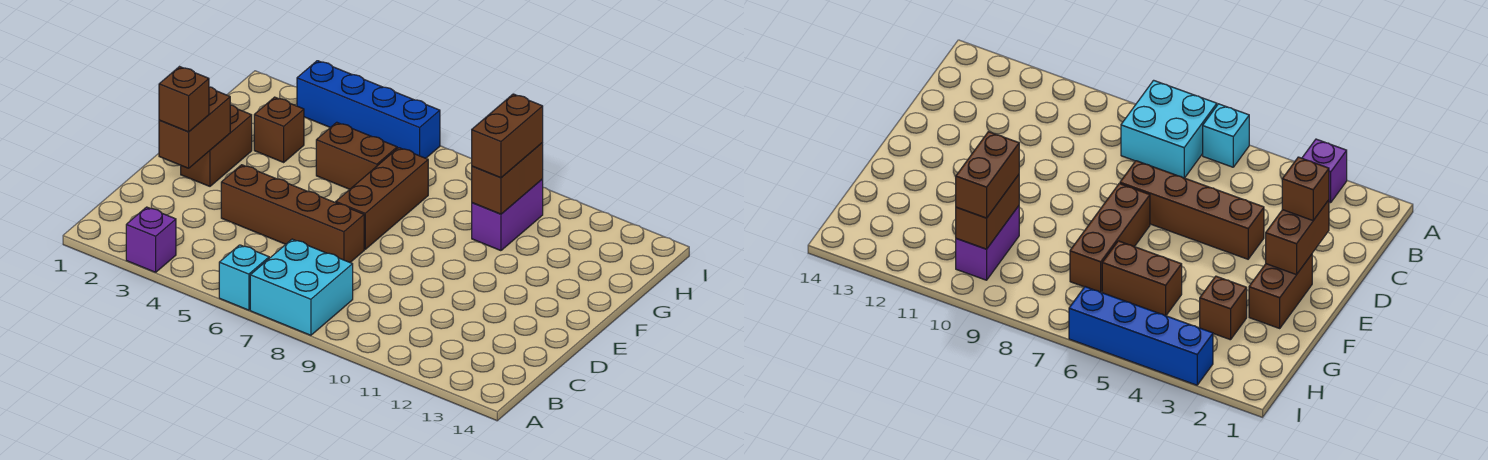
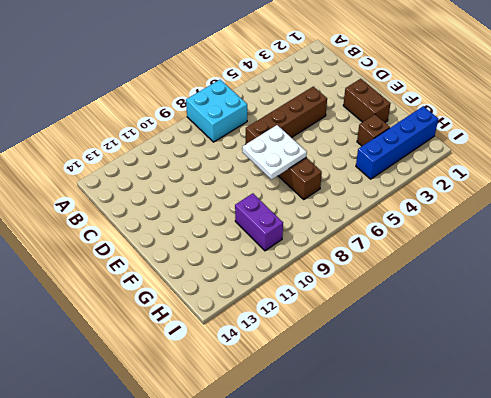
white 2x2 plate [242,125,307,180] -> none
blue 1x4 brick [356,106,438,179] -> blue 1x4 brick moved to [297,61,440,158]
none -> purple 1x1 brick [126,207,176,272]
none -> cyan 1x1 brick [219,245,269,310]
none -> brown 1x2 brick [316,122,397,189]

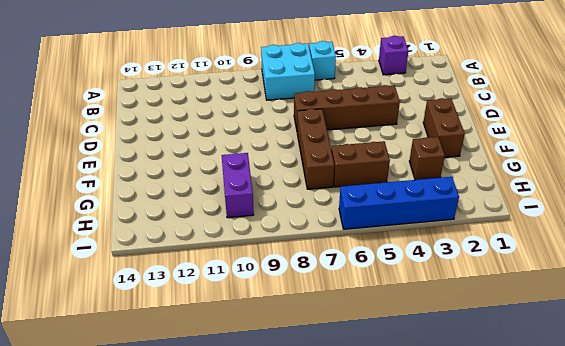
none -> brown 1x2 brick [159,87,230,168]
none -> brown 1x2 brick [472,143,543,214]
none -> brown 1x1 brick [159,67,209,132]

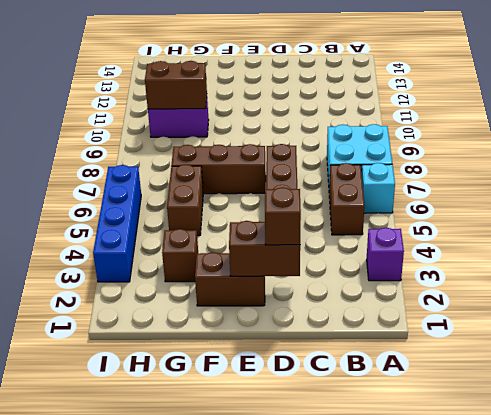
brown 1x2 brick [329,163,364,235] -> brown 1x2 brick turned to [472,94,543,178]

